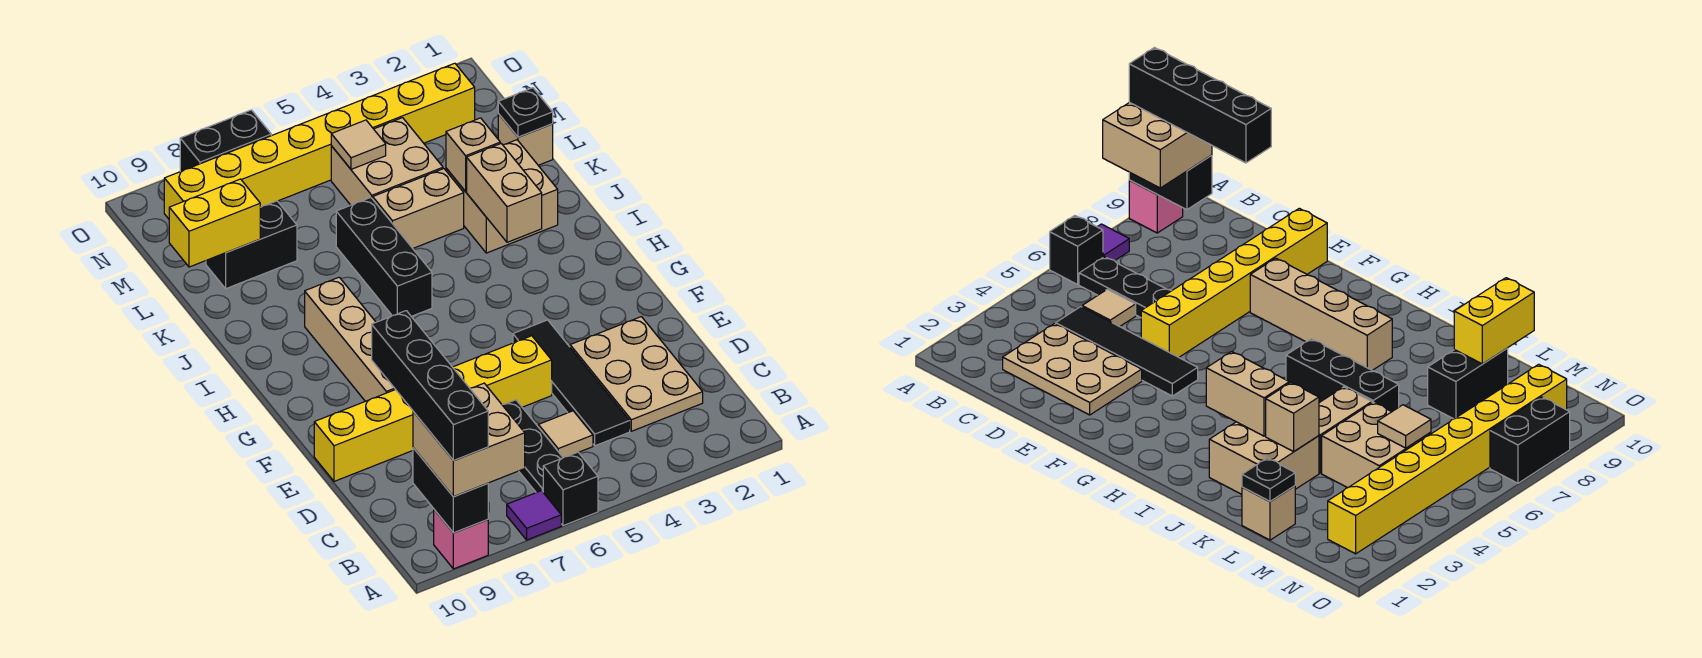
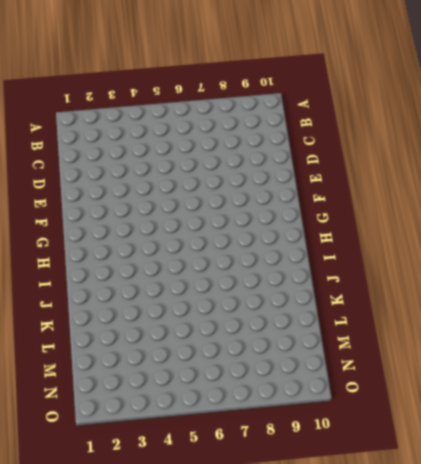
none -> black 1x1 brick [543,452,598,526]
none -> purple 1x1 tile [507,491,561,540]
none -> pink 1x1 brick [434,510,488,569]

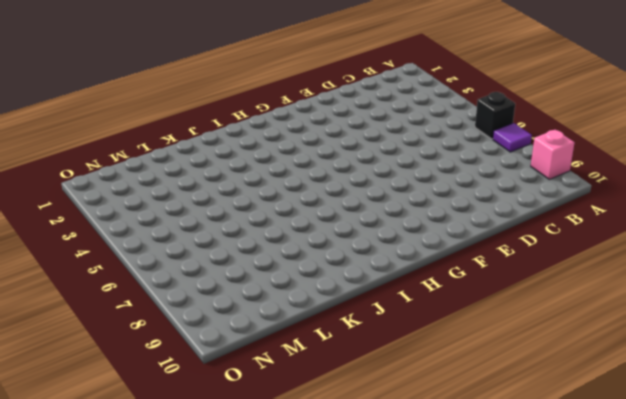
none -> black 1x3 plate [503,400,563,493]
none -> tan 2x3 plate [570,317,703,431]
none -> black 1x4 tile [513,320,630,446]

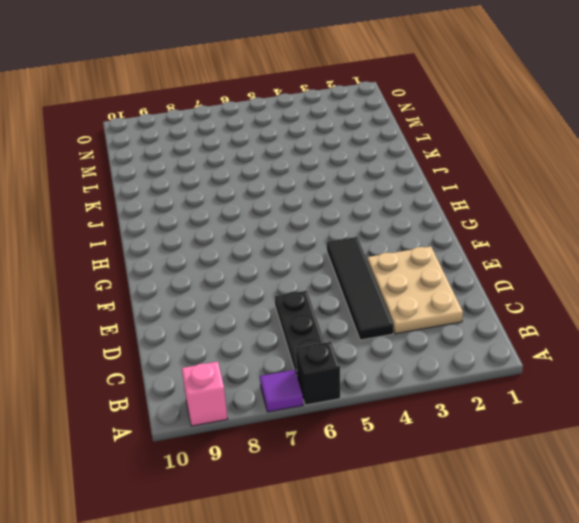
none -> tan 1x1 tile [538,411,593,458]
none -> yellow 1x6 brick [314,336,552,481]
none -> tan 1x4 brick [305,277,396,401]

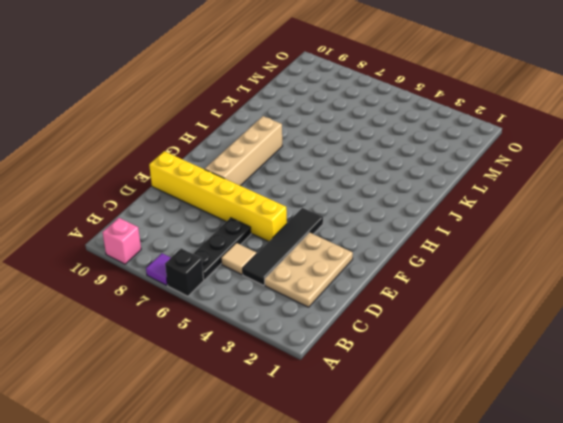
none -> black 1x3 brick [336,198,432,316]
none -> tan 2x2 brick [446,140,558,253]
none -> tan 1x2 brick [373,169,464,248]

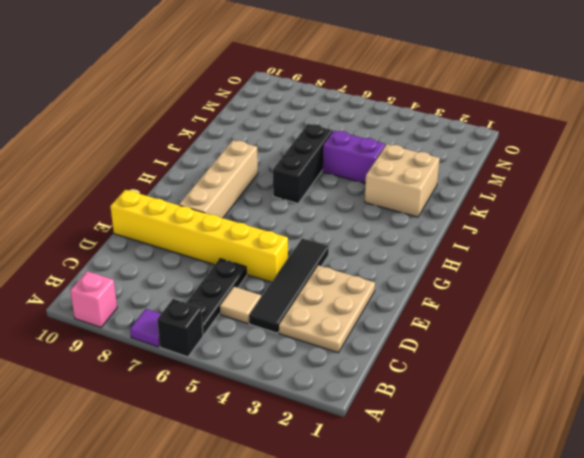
purple 1x2 brick [323,131,385,183] -> tan 1x2 brick [373,169,464,248]
none -> tan 1x1 brick [498,114,553,165]
none -> tan 2x2 brick [331,118,443,205]
none -> black 1x2 brick [206,201,297,289]

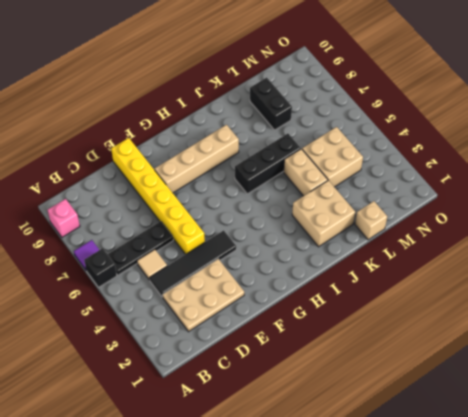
none -> yellow 1x8 brick [164,63,475,219]
none -> black 1x2 brick [180,110,271,171]
none -> black 1x2 brick [413,448,488,533]

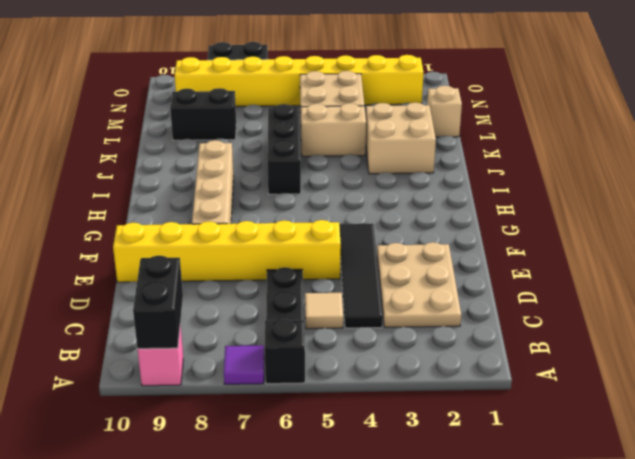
none -> tan 1x2 brick [467,144,542,242]
none -> tan 1x1 brick [446,118,500,191]
none -> black 1x1 plate [498,88,553,137]

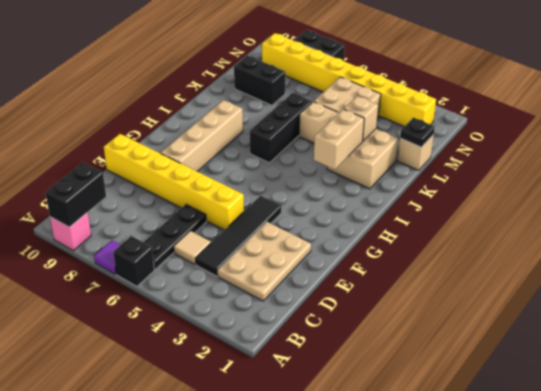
none -> yellow 1x2 brick [169,179,260,267]
none -> tan 1x1 tile [331,120,386,169]
none -> tan 2x2 brick [413,383,525,497]

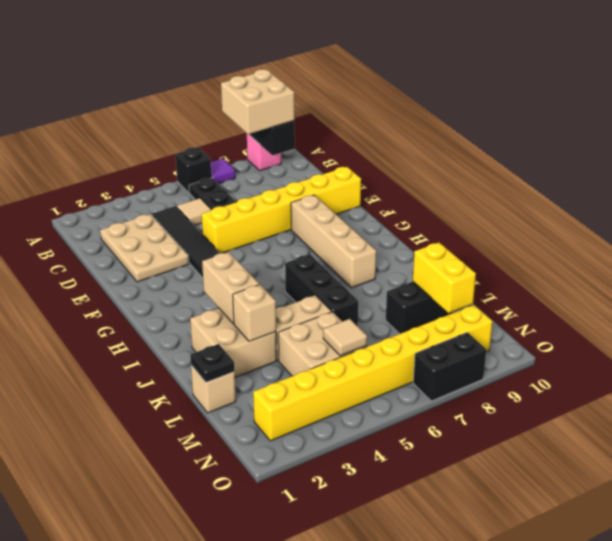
yellow 1x2 brick [413,242,476,313] -> yellow 1x2 brick turned to [169,179,260,267]
none -> black 1x4 brick [372,311,488,461]

